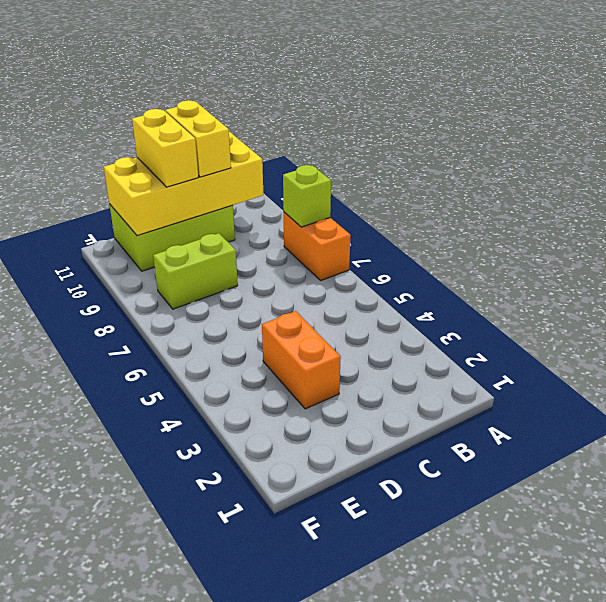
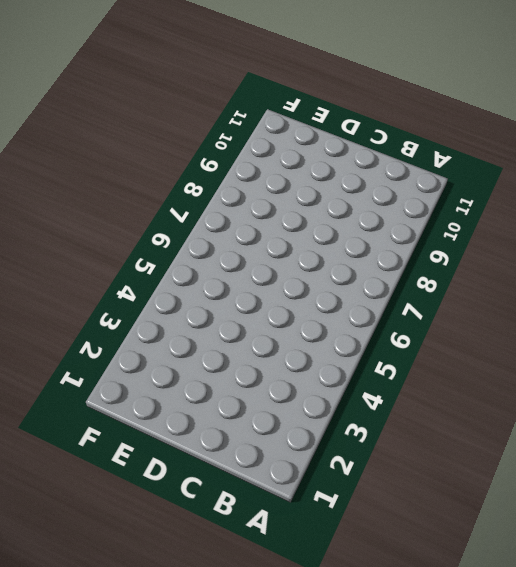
none -> orange 1x2 brick [284,212,351,280]
none -> lime 2x3 brick [109,204,235,271]

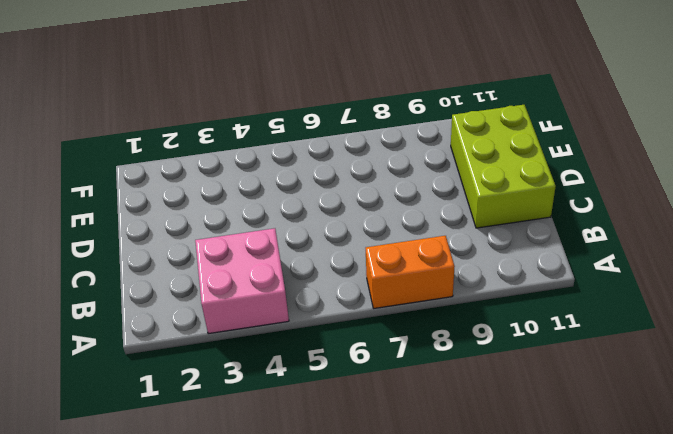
pink 2x2 brick [195,228,289,334] -> none
none -> orange 1x2 brick [262,311,341,409]
none -> lime 1x2 brick [153,233,238,309]

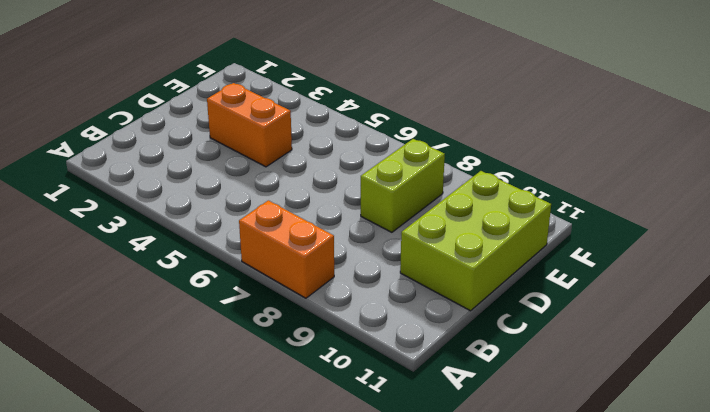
none -> lime 1x1 brick [283,165,331,227]
none -> yellow 2x4 brick [104,132,263,236]

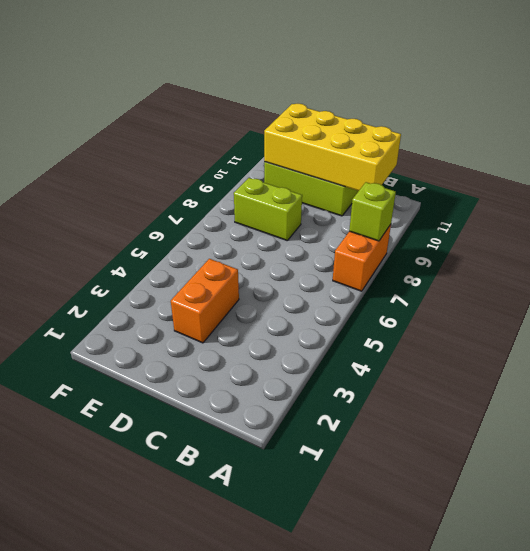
none -> yellow 1x2 brick [165,100,231,177]
none -> yellow 1x2 brick [132,109,198,187]

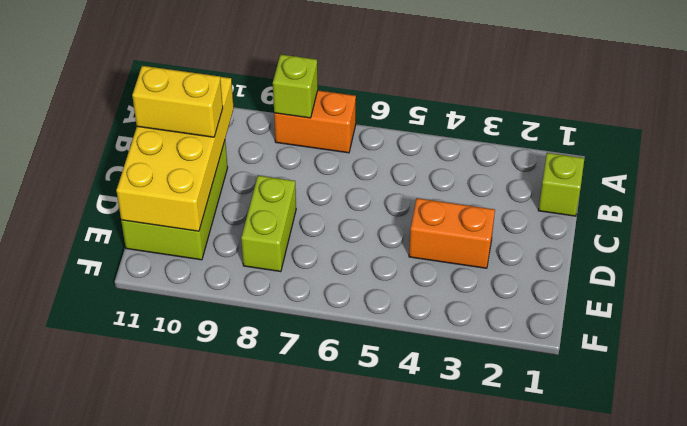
lime 1x1 brick [538,153,584,216] -> none
none -> yellow 1x2 brick [132,109,198,187]

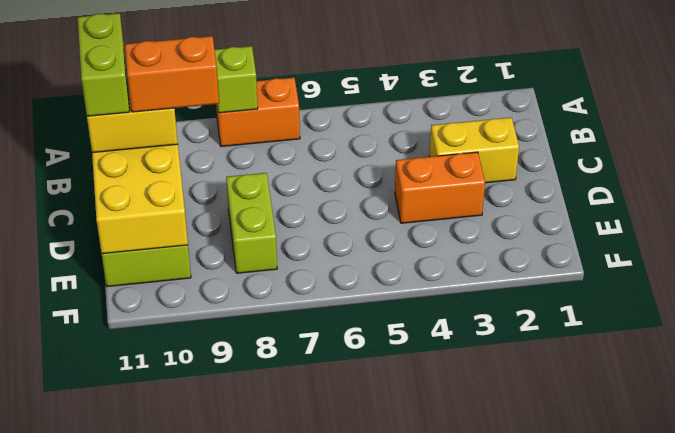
lime 1x2 brick [77,13,130,116] -> none
yellow 1x2 brick [429,117,519,183] -> yellow 1x2 brick moved to [132,109,198,187]
orange 1x2 brick [125,36,219,112] -> none

